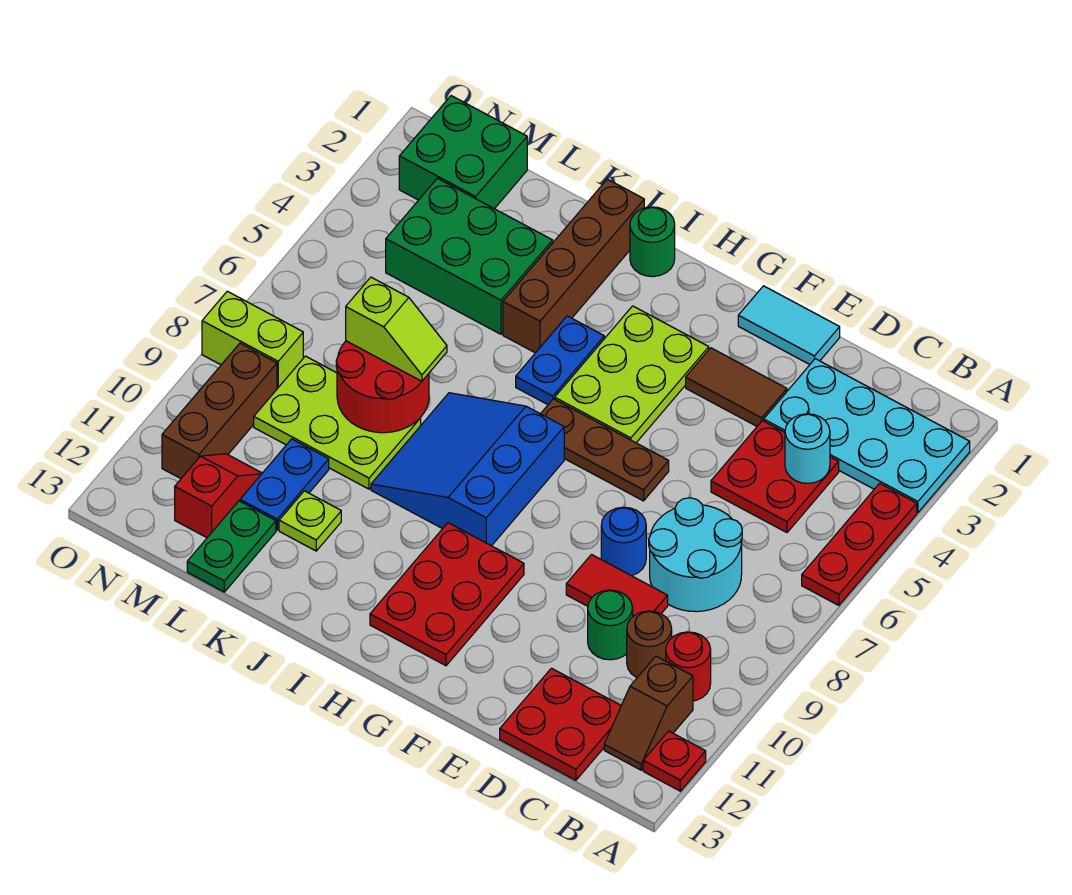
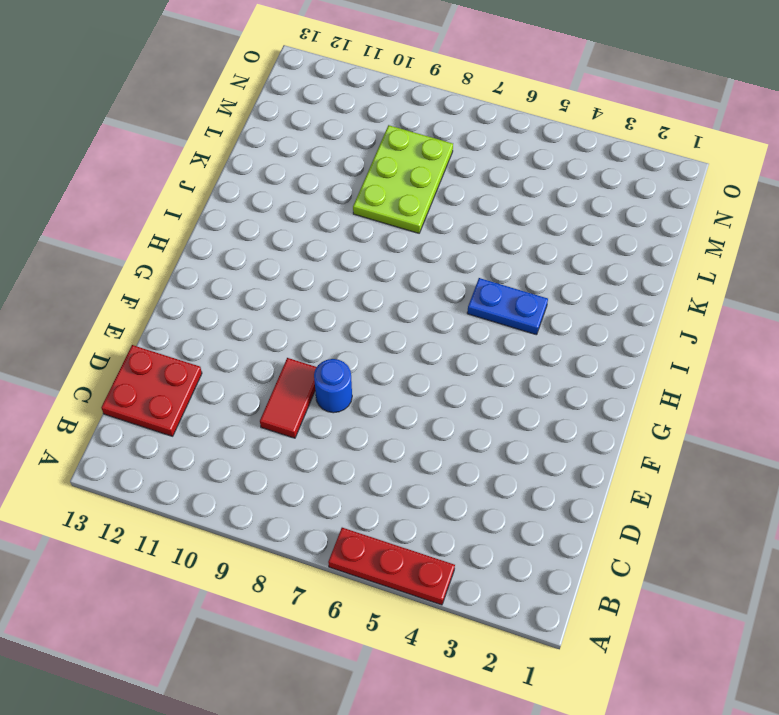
none -> cyan 2x4 plate [764,359,970,513]
none -> red 1x1 plate [643,731,706,791]
none -> red 1x1 round brick [666,632,711,701]
none -> brown 1x2 slope [604,656,693,770]

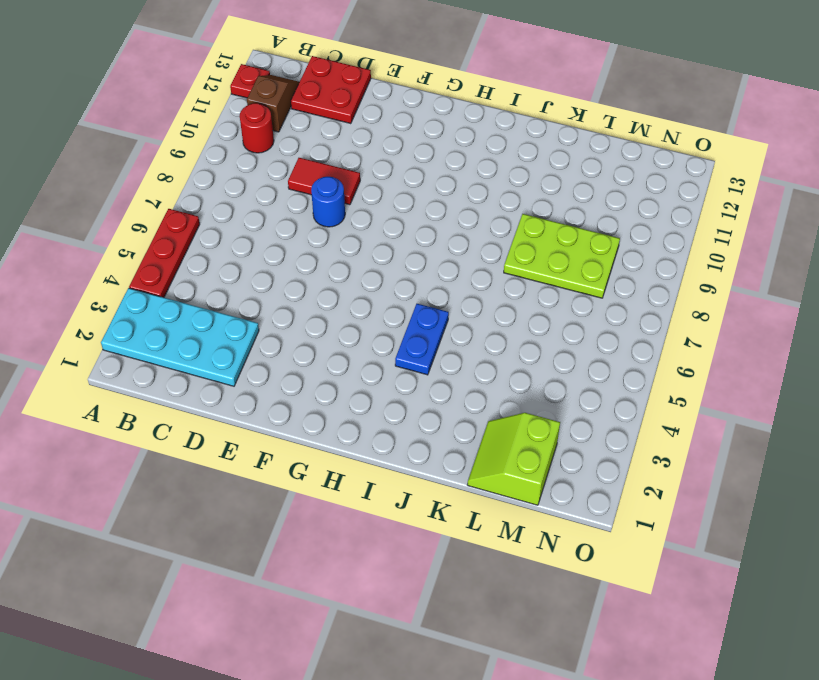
lime 2x2 slope [467,413,560,505] -> green 2x2 brick [399,96,527,209]
none -> red 2x2 plate [711,421,839,533]
none -> cyan 2x2 round brick [649,498,742,612]
none -> brown 1x1 round brick [627,611,672,678]
none -> green 1x1 round brick [588,590,633,660]

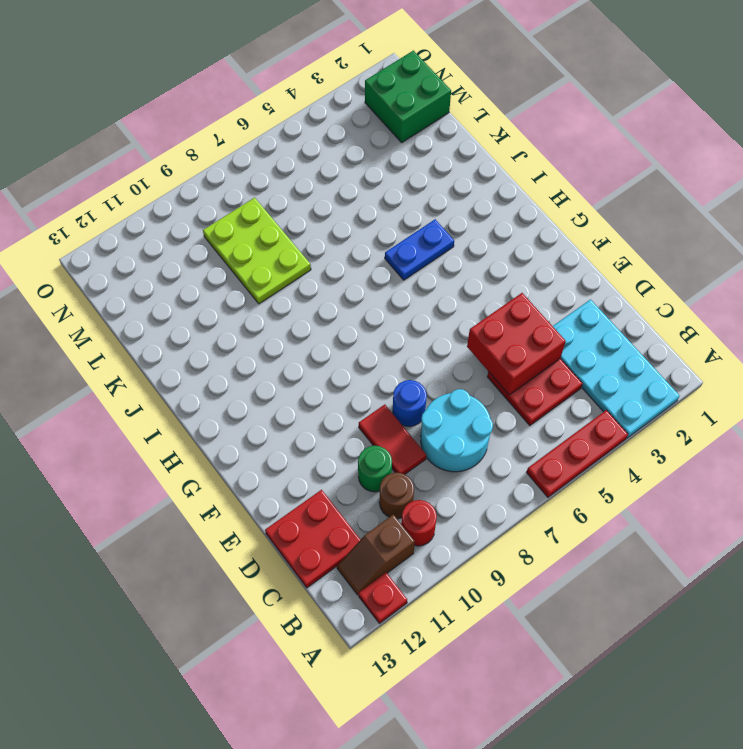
red 2x2 brick [467,293,566,395] -> none
none -> cyan 1x2 tile [738,286,840,364]
none -> brown 1x2 tile [686,348,787,426]
none -> brown 1x3 plate [541,399,669,501]
none -> lime 2x3 plate [555,306,709,443]

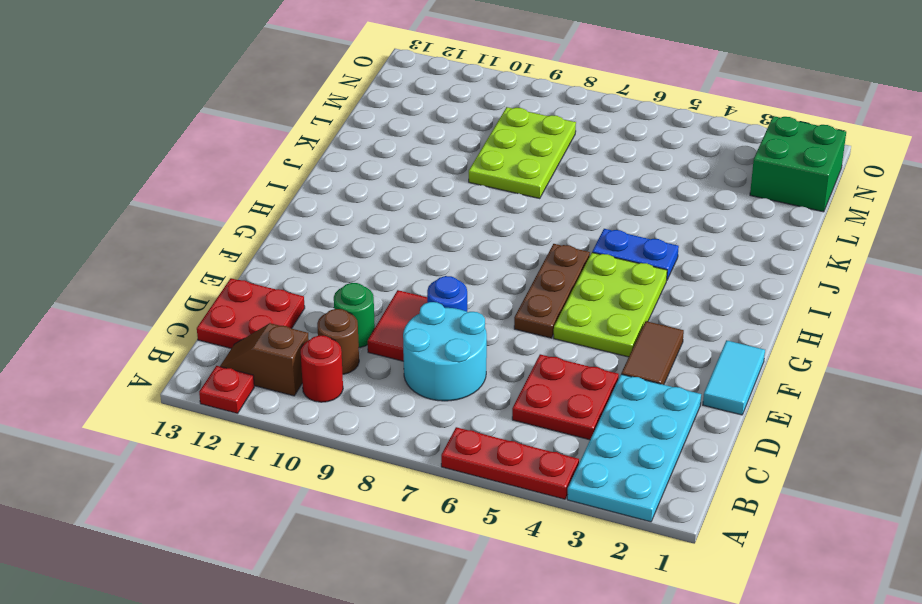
lime 2x3 plate [554,253,667,357] -> lime 2x3 plate turned to [555,306,709,443]
none -> red 2x3 plate [370,523,524,666]
none -> blue 3x3 slope [371,393,564,546]
none -> green 1x1 round brick [630,207,675,277]
none -> brown 1x4 brick [503,179,644,353]

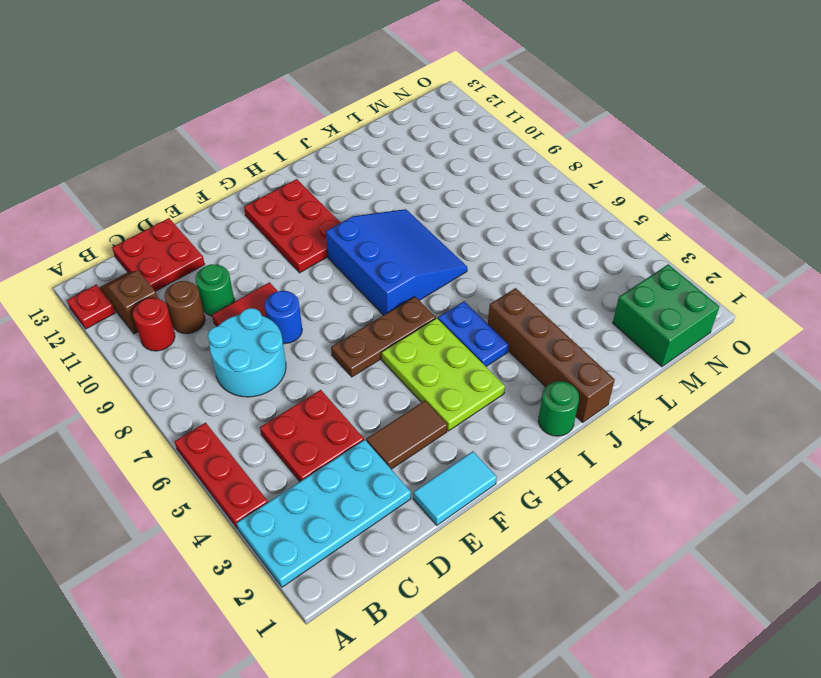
none -> green 2x3 brick [386,178,553,334]
none -> lime 2x3 plate [254,356,421,489]
none -> lime 1x1 plate [279,491,341,551]
none -> blue 1x2 plate [240,439,329,530]

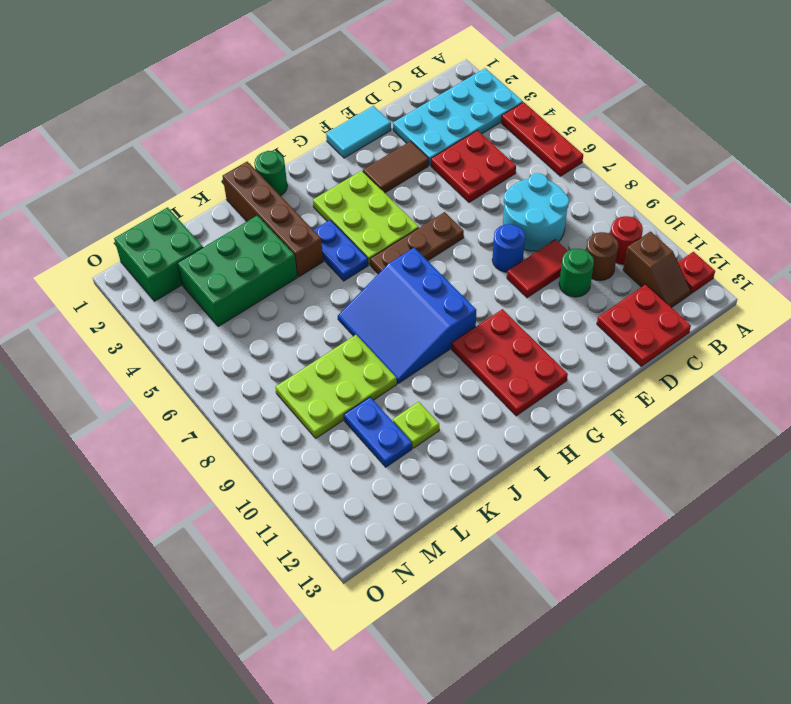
none -> green 1x2 plate [187,501,276,592]
none -> red 1x2 slope [175,454,262,538]
none -> lime 1x2 brick [202,291,303,389]
none -> brown 1x3 brick [162,343,277,479]

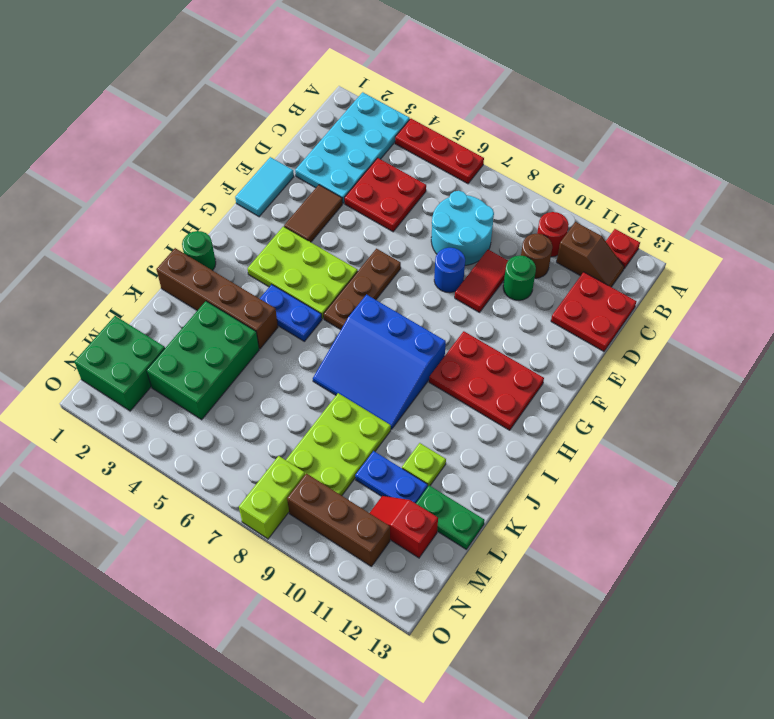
none -> cyan 1x1 round brick [785,414,830,483]
none -> red 2x2 round brick [336,341,429,433]
none -> lime 1x2 slope [346,277,447,381]

